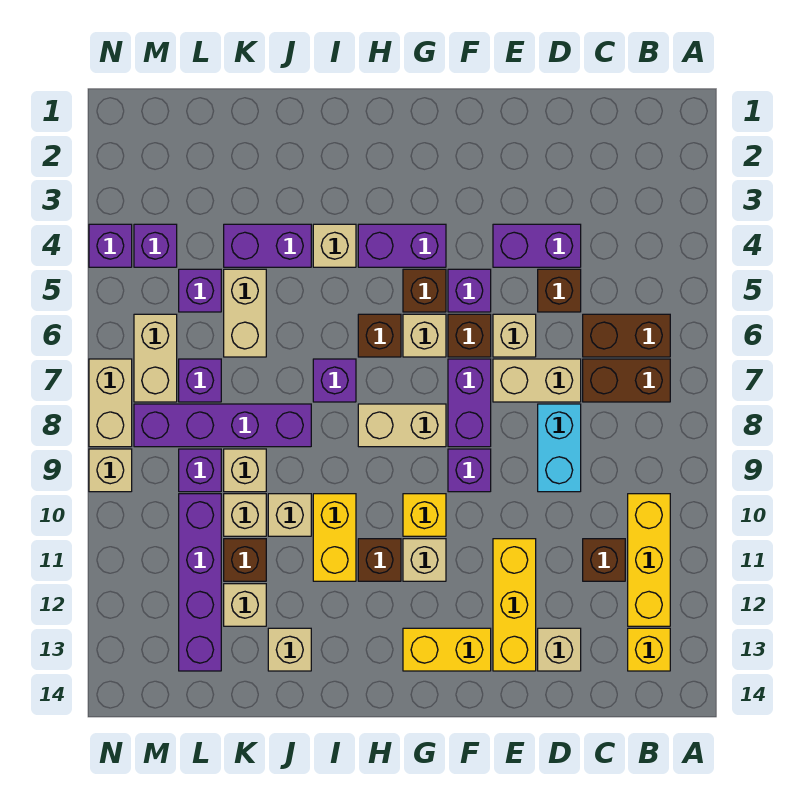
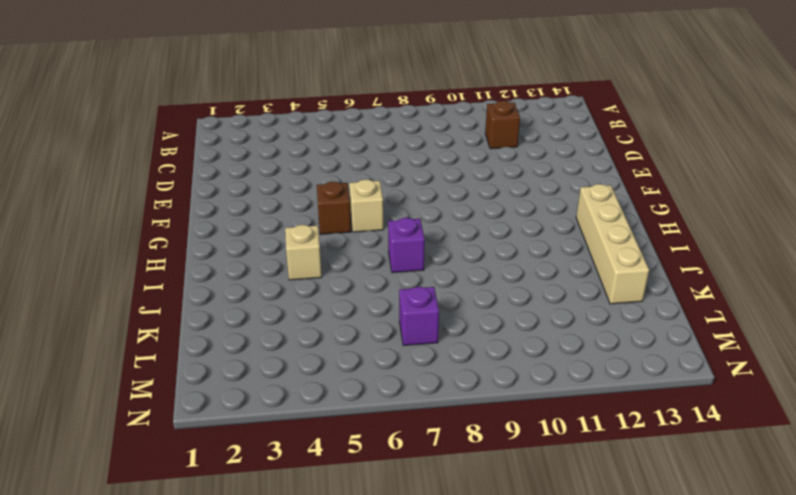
tan 1x4 brick [576,184,649,304] -> tan 1x1 brick [268,628,311,671]
none -> brown 1x2 brick [583,314,670,357]
none -> brown 1x2 brick [583,359,670,402]
none -> yellow 1x3 brick [628,494,670,626]
none -> yellow 1x1 brick [628,628,670,671]

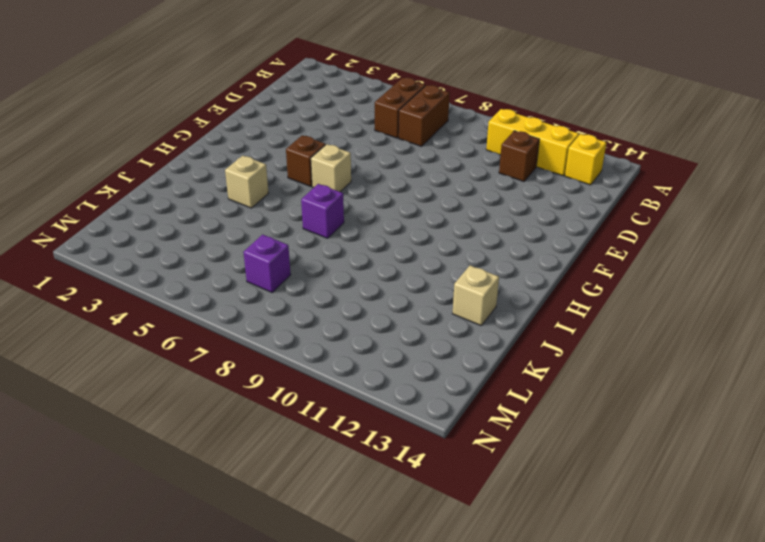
none -> purple 1x2 brick [493,224,581,267]
none -> brown 1x1 brick [538,269,581,312]
none -> tan 1x2 brick [493,359,581,402]
none -> cyan 1x2 brick [538,404,581,492]

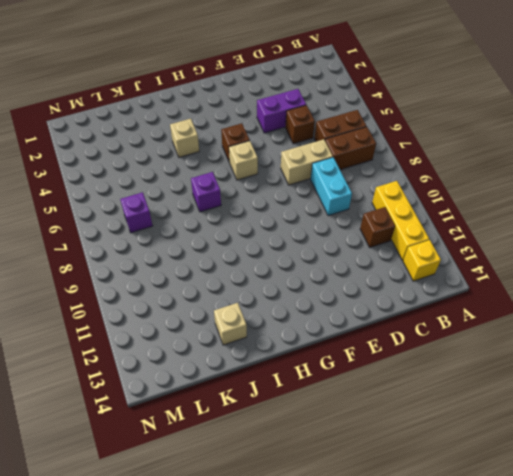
none -> tan 1x1 brick [538,628,581,671]
none -> tan 1x1 brick [493,314,536,357]
none -> yellow 1x3 brick [493,539,536,671]
none -> purple 1x1 brick [448,269,491,312]

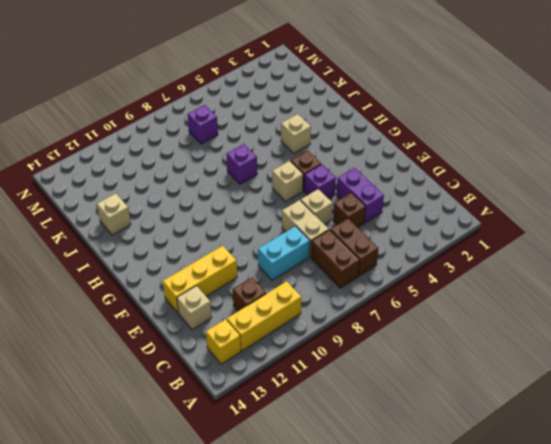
none -> brown 1x1 brick [448,314,491,357]
none -> purple 1x2 brick [448,359,491,447]
none -> purple 1x1 brick [448,449,491,492]
none -> yellow 1x2 brick [403,628,491,671]

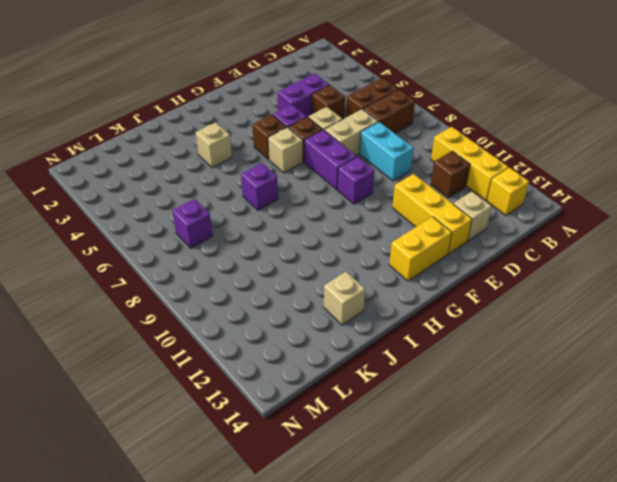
none -> purple 1x2 brick [358,224,446,267]
none -> tan 1x2 brick [358,404,446,447]
none -> yellow 1x1 brick [403,494,446,536]
none -> tan 1x1 brick [403,539,446,581]

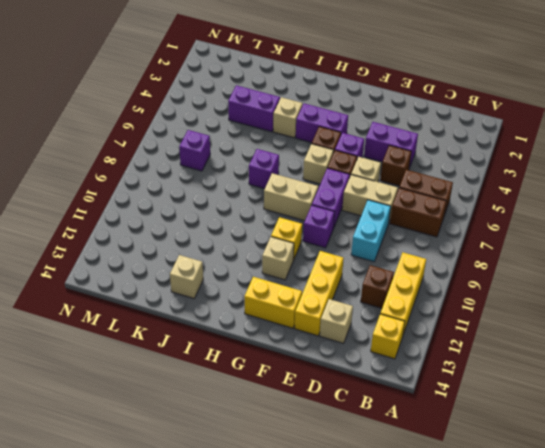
none -> brown 1x1 brick [358,314,401,357]
none -> brown 1x1 brick [358,539,401,581]
none -> yellow 1x2 brick [313,494,356,581]
none -> purple 1x4 brick [134,404,311,447]

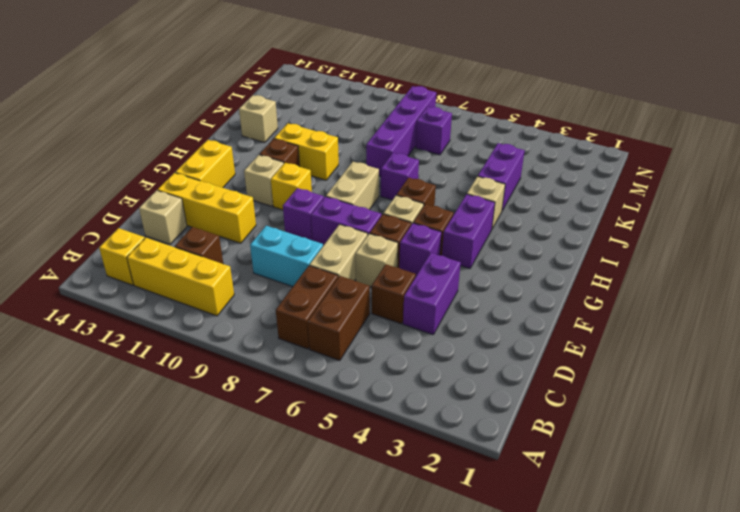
none -> tan 1x1 brick [268,494,311,536]
none -> tan 1x2 brick [224,269,266,357]
none -> tan 1x1 brick [224,449,266,492]
none -> tan 1x1 brick [224,494,266,536]

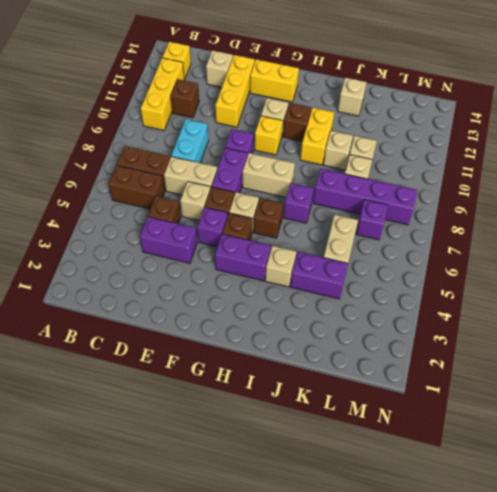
none -> brown 1x1 brick [224,539,266,581]
none -> tan 1x1 brick [224,584,266,626]
none -> purple 1x1 brick [179,269,221,312]
none -> purple 1x1 brick [179,449,221,492]

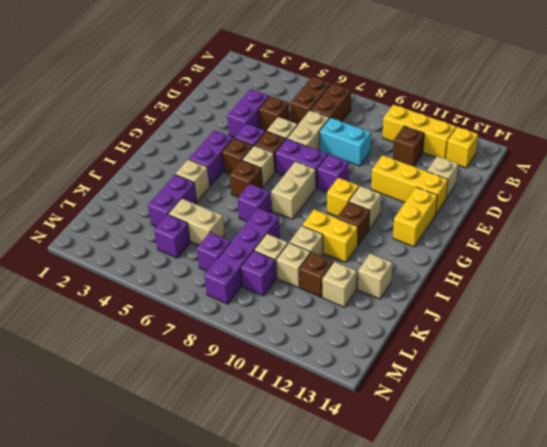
none -> purple 1x4 brick [179,494,221,671]
none -> purple 1x1 brick [134,224,177,267]
none -> tan 1x2 brick [134,314,177,402]
none -> purple 1x1 brick [89,224,132,267]

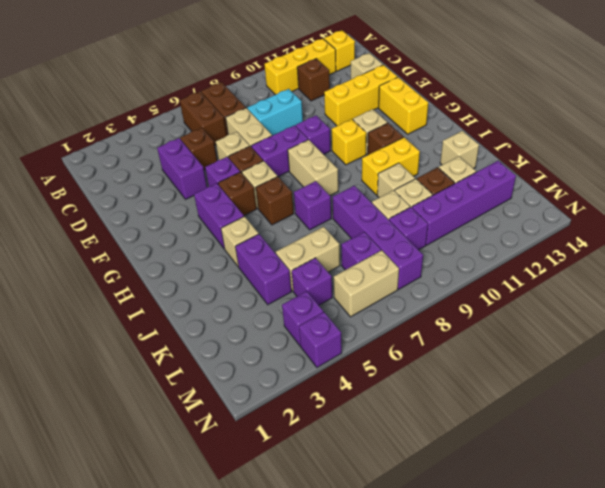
none -> tan 1x2 brick [89,359,132,447]
none -> tan 1x1 brick [89,449,132,492]

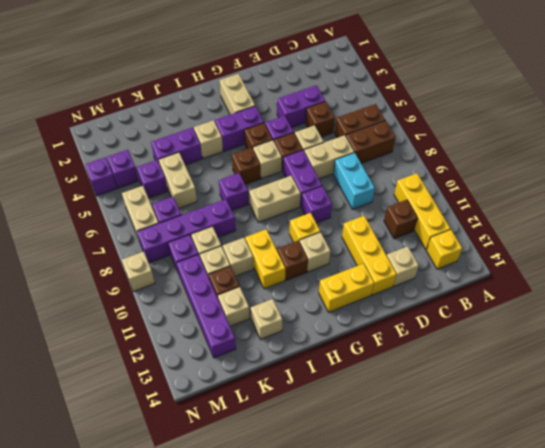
tan 1x2 brick [219,74,255,115] -> tan 1x2 brick moved to [89,359,132,447]

